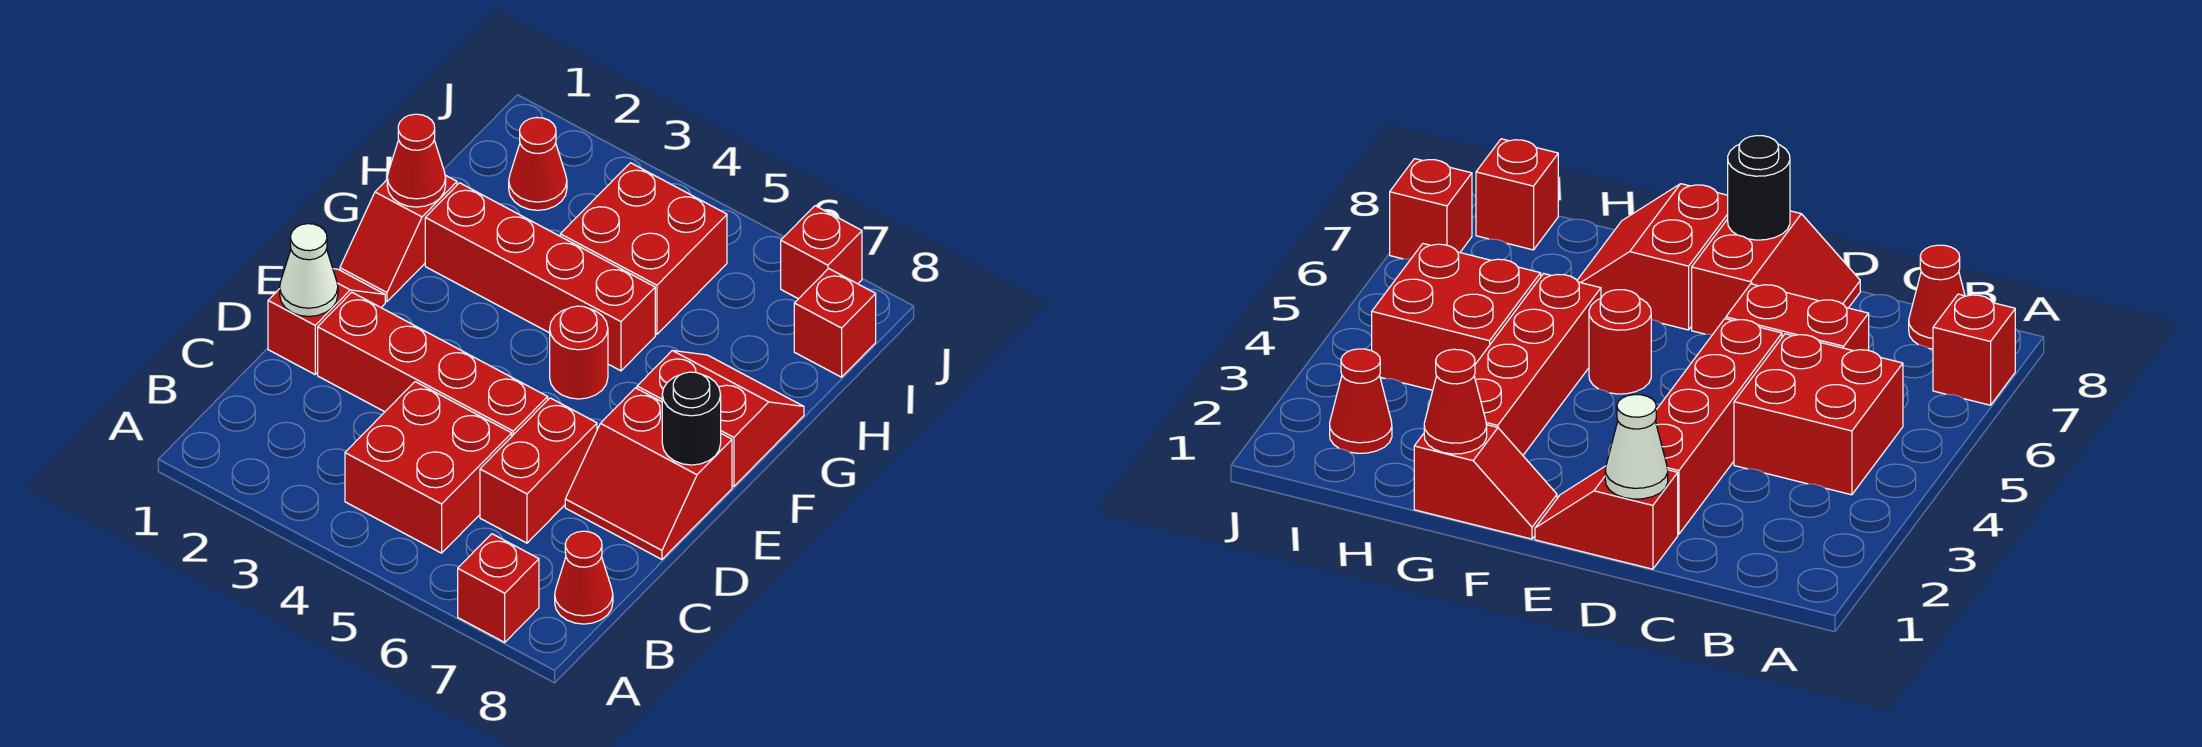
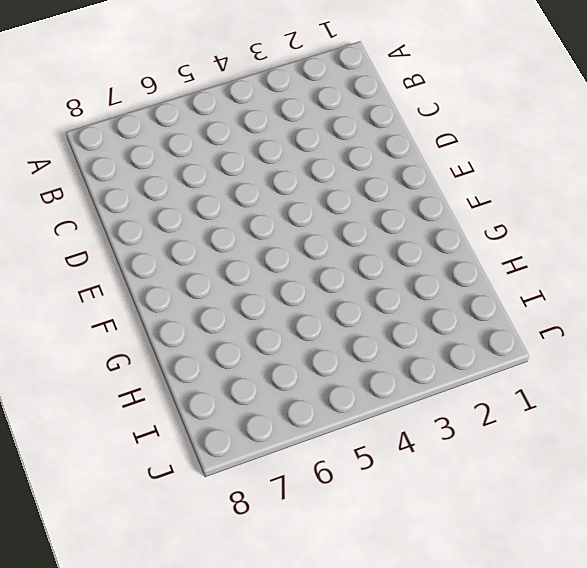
none -> red 1x1 brick [458,534,539,642]
none -> red 2x2 brick [345,382,512,553]
none -> red 1x1 cone [555,531,613,624]

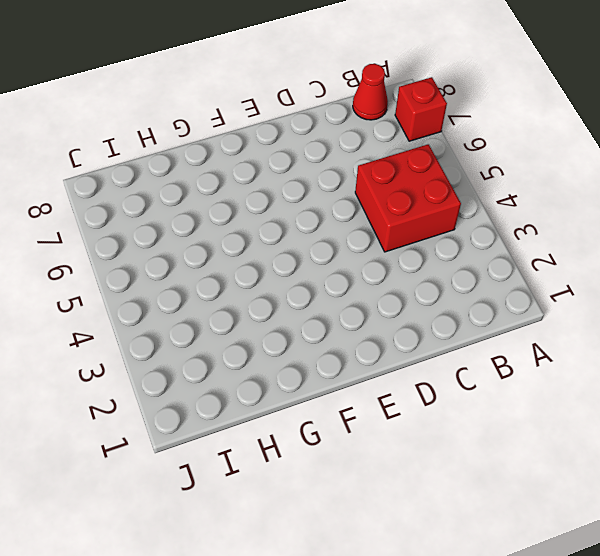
none -> red 1x2 brick [480,398,597,543]
none -> red 1x2 slope [268,269,385,374]
none -> red 1x4 brick [318,292,548,436]

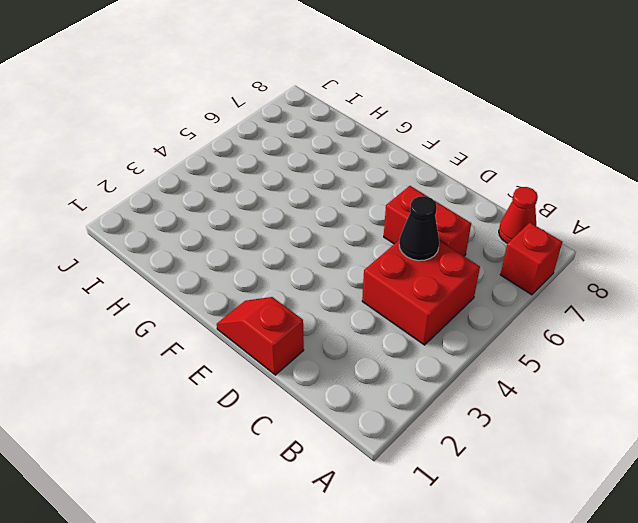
black 1x1 cone [399,196,439,261] -> none
none -> red 1x4 brick [318,292,548,436]
none -> red 2x2 slope [565,388,732,559]
none -> red 1x2 slope [340,175,457,302]

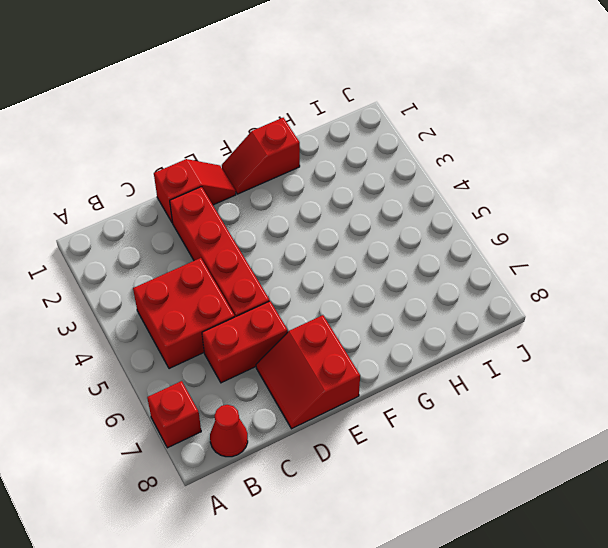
none -> red 1x1 round brick [550,306,608,399]
none -> red 2x2 slope [637,351,804,487]
none -> red 1x4 brick [425,183,655,371]

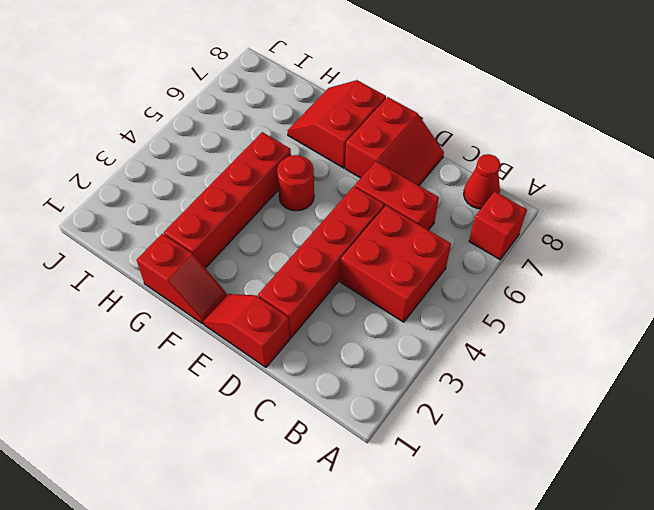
none -> red 2x2 brick [560,163,727,334]
none -> red 1x1 cone [509,118,567,210]
none -> red 1x1 brick [794,268,876,377]

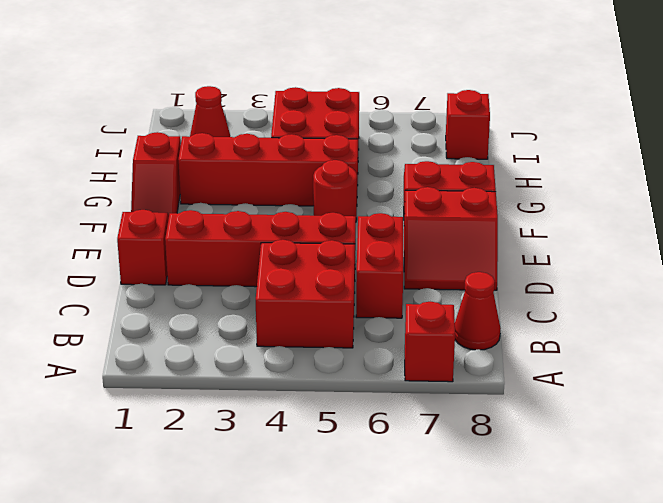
none -> red 1x1 brick [781,206,862,299]
none -> white 1x1 cone [280,224,338,317]
none -> black 1x1 round brick [662,372,721,465]

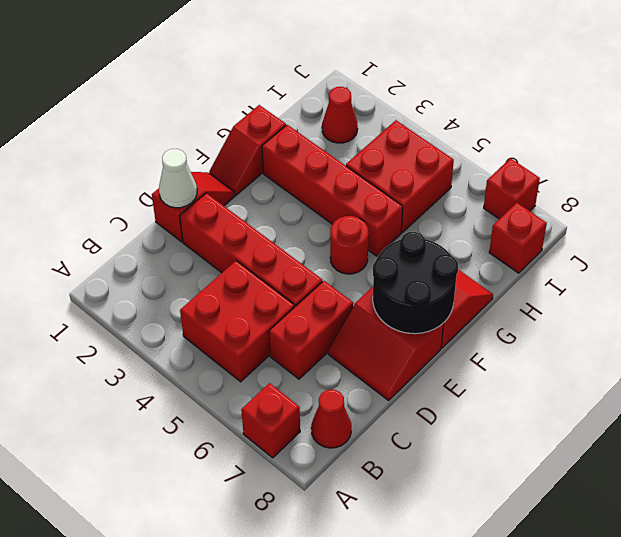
black 2x2 round brick [373,232,458,334] -> black 1x1 round brick [662,372,721,465]
none -> red 1x1 cone [387,114,446,207]

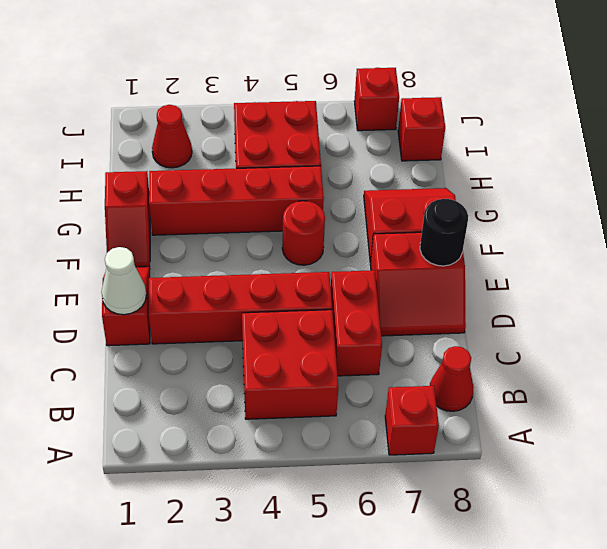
none -> red 1x1 cone [387,114,446,207]

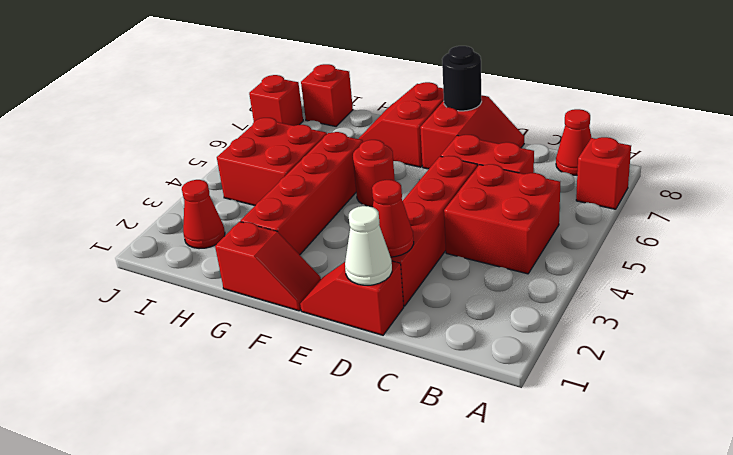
red 1x1 cone [372,180,414,257] -> red 1x1 cone moved to [387,114,446,207]

